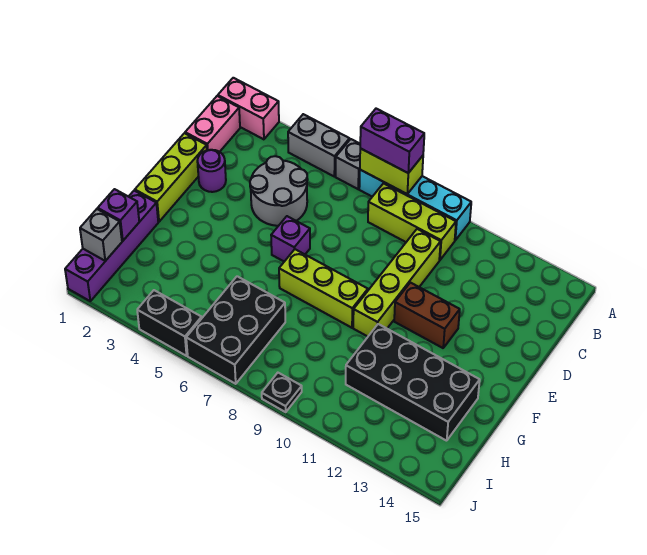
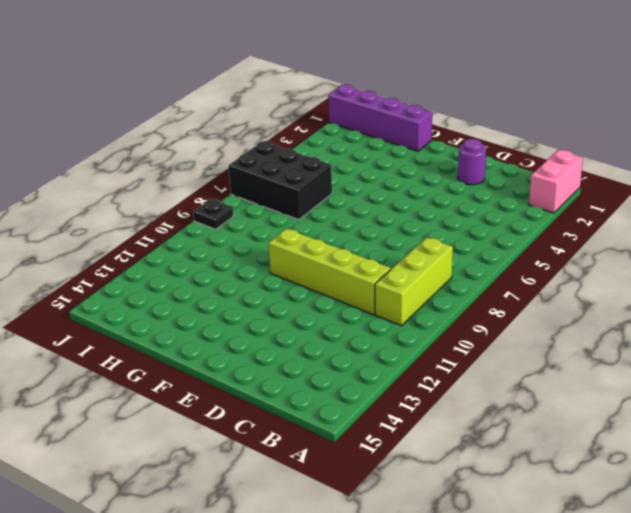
none -> grey 1x2 brick [288,114,350,176]
none -> grey 1x1 brick [336,139,360,189]
none -> cyan 1x4 brick [359,170,471,240]

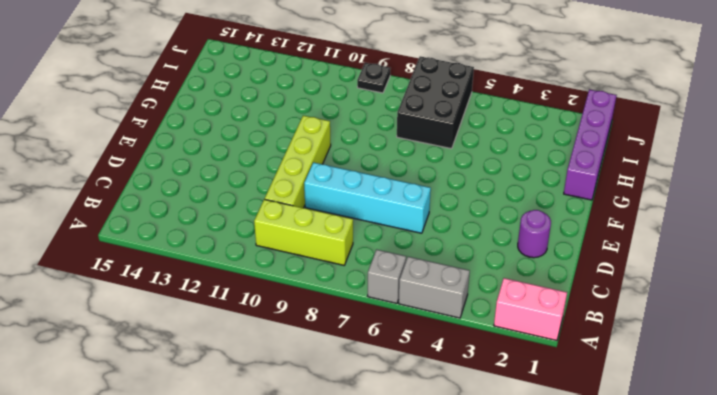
cyan 1x4 brick [304,162,431,233] -> cyan 1x4 brick moved to [359,170,471,240]
none -> pink 1x2 brick [185,96,240,152]
none -> grey 2x2 round brick [250,156,308,226]
none -> lime 1x3 brick [135,133,207,222]

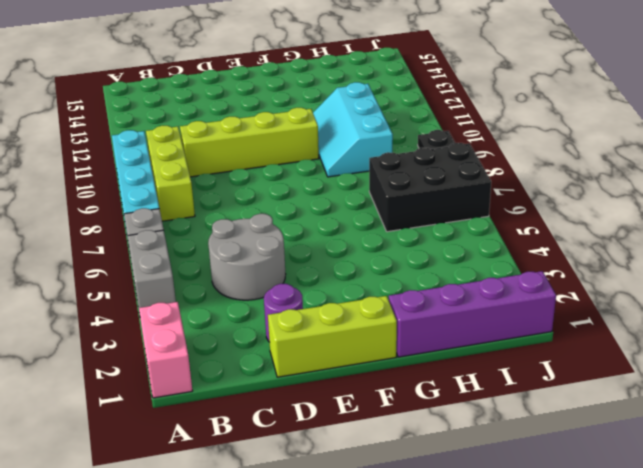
cyan 2x3 slope [313,82,393,177] -> black 2x4 brick [346,324,480,441]
none -> pink 1x2 brick [185,96,240,152]
none -> purple 1x1 brick [271,216,310,262]
none -> brown 1x2 brick [394,283,460,348]

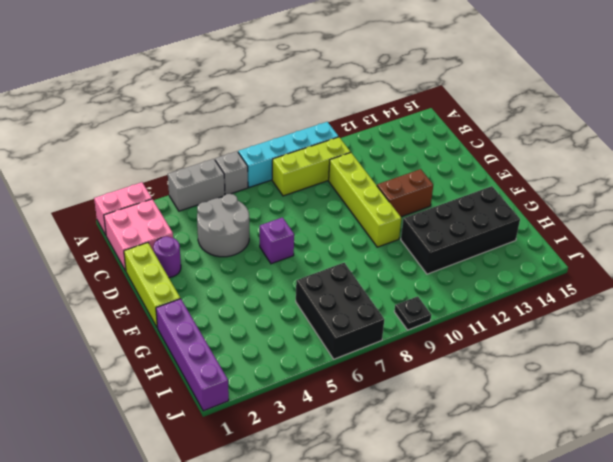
pink 2x2 brick [104,199,173,271] -> pink 1x2 brick [185,96,240,152]
none -> lime 1x3 brick [279,249,368,328]
none -> black 1x2 brick [137,290,202,356]
none -> lime 1x2 brick [360,148,423,194]

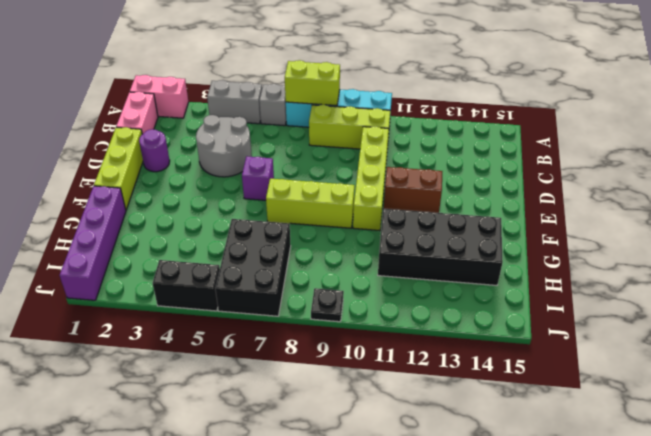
none -> purple 1x1 brick [98,189,139,241]
none -> grey 1x1 brick [80,209,122,261]
none -> purple 1x2 brick [360,109,424,173]

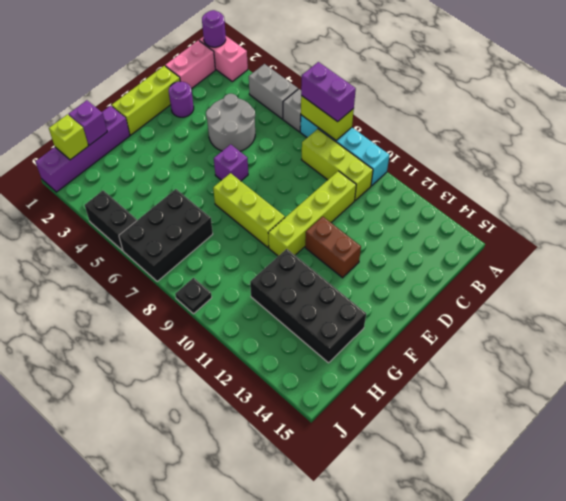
purple 1x1 round brick [202,10,226,47] -> none
lime 1x1 brick [49,115,88,160] -> grey 1x1 brick [80,209,122,261]

